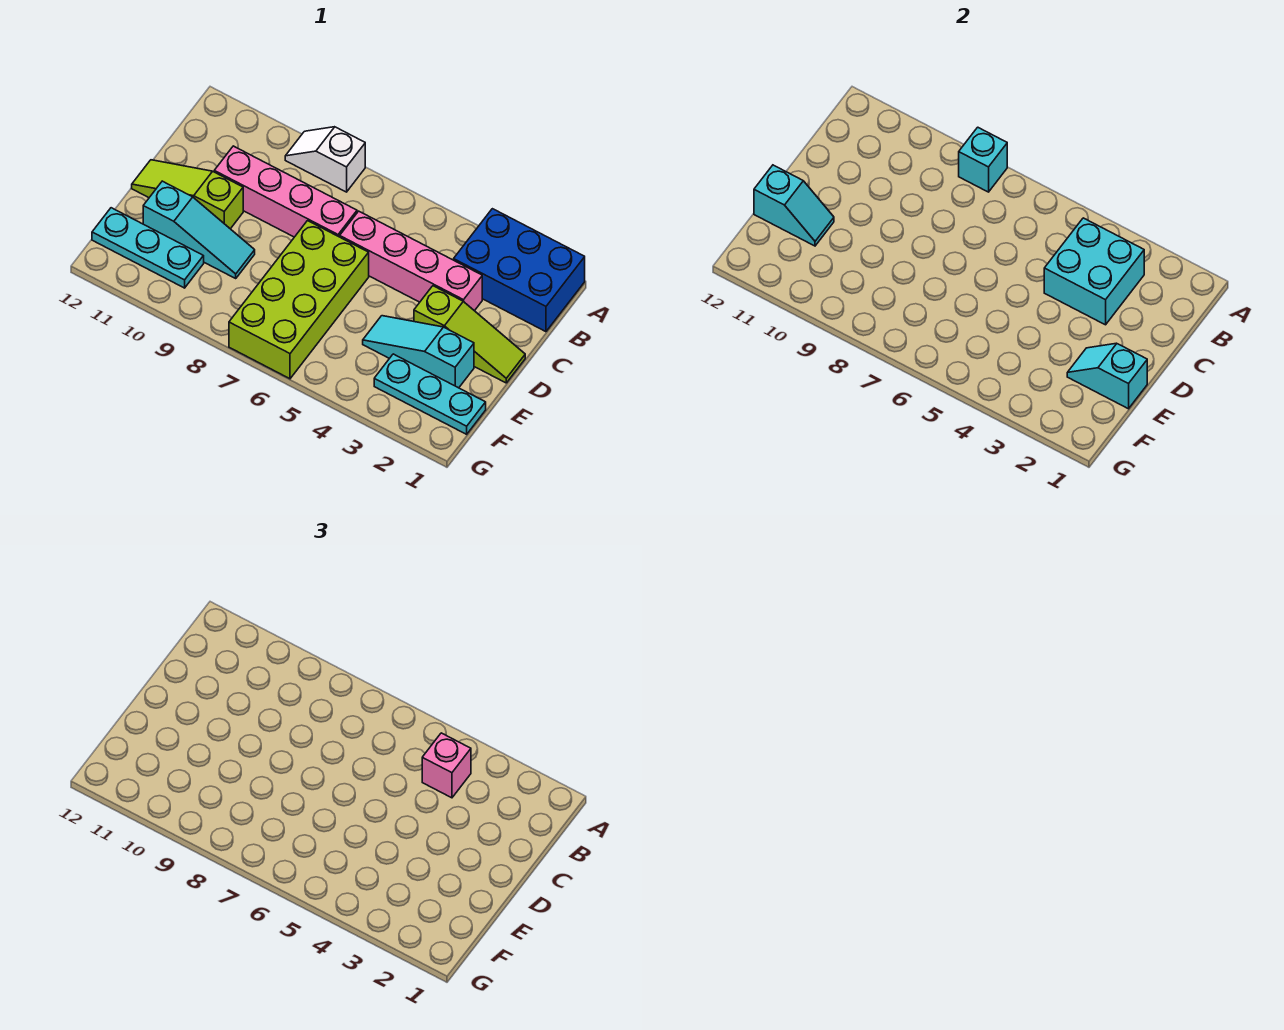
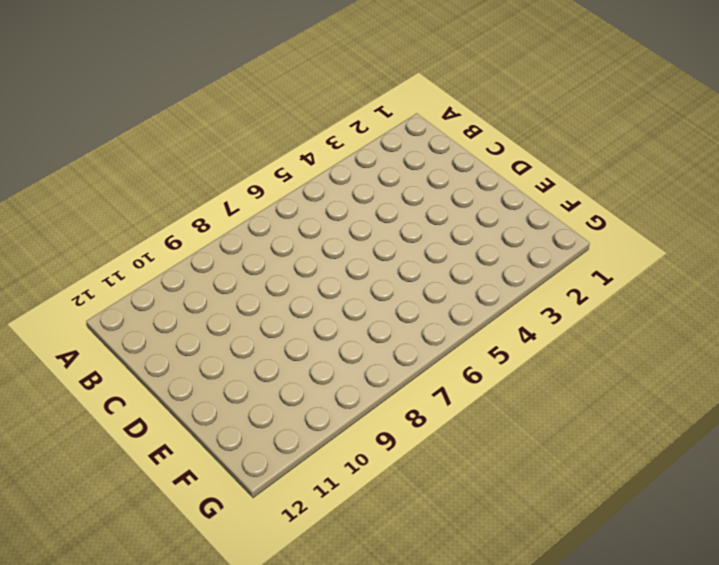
none -> blue 2x3 brick [454,209,585,332]
none -> white 1x2 slope [285,127,365,192]
none -> pink 1x4 brick [340,211,482,311]

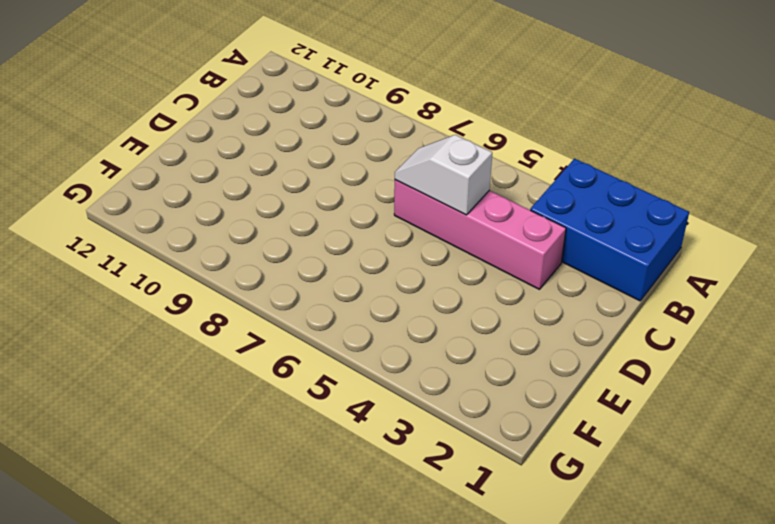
white 1x2 slope [395,135,492,215] -> white 1x2 slope moved to [285,127,365,192]
none -> pink 1x4 brick [214,146,357,237]
none -> lime 1x3 slope [414,286,525,383]
none -> lime 2x4 brick [229,221,369,379]

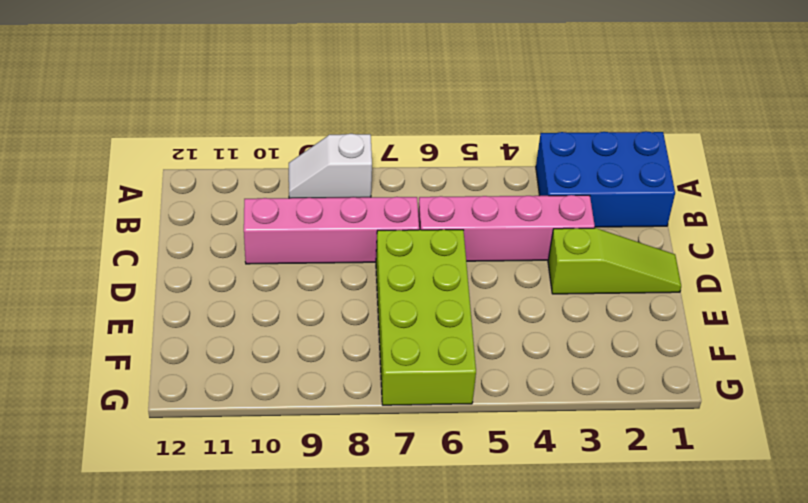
none -> lime 1x3 slope [132,160,243,229]
none -> cyan 1x3 slope [363,316,474,388]
none -> cyan 1x3 slope [143,181,255,278]

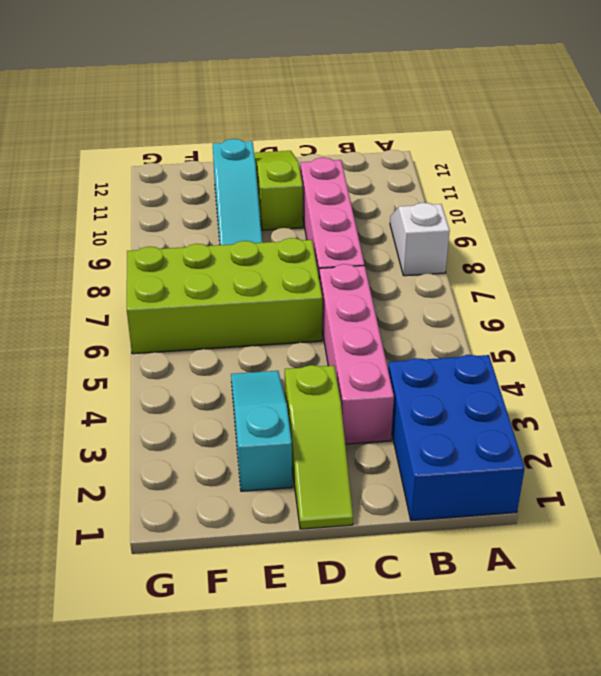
none -> cyan 1x3 plate [374,354,486,434]
none -> cyan 1x3 plate [92,208,204,288]
none -> cyan 1x1 brick [959,127,1007,192]

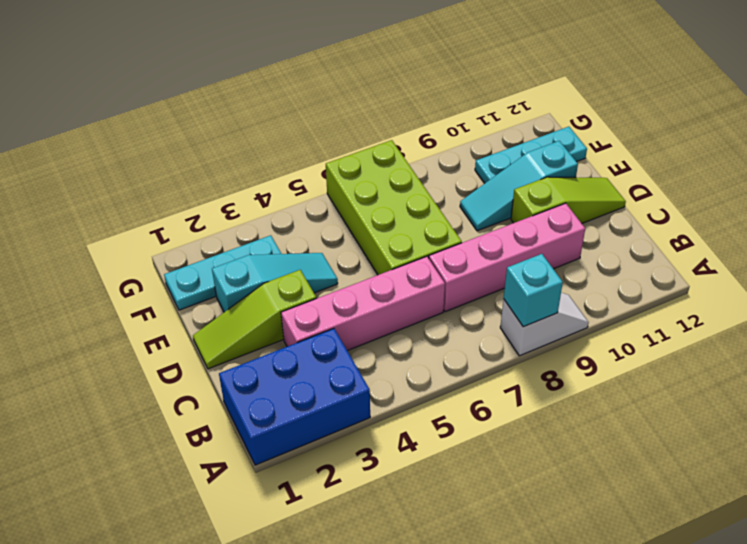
none -> cyan 2x2 brick [1044,218,1144,325]
none -> cyan 1x2 slope [1067,343,1147,409]
none -> cyan 1x2 slope [754,165,834,246]

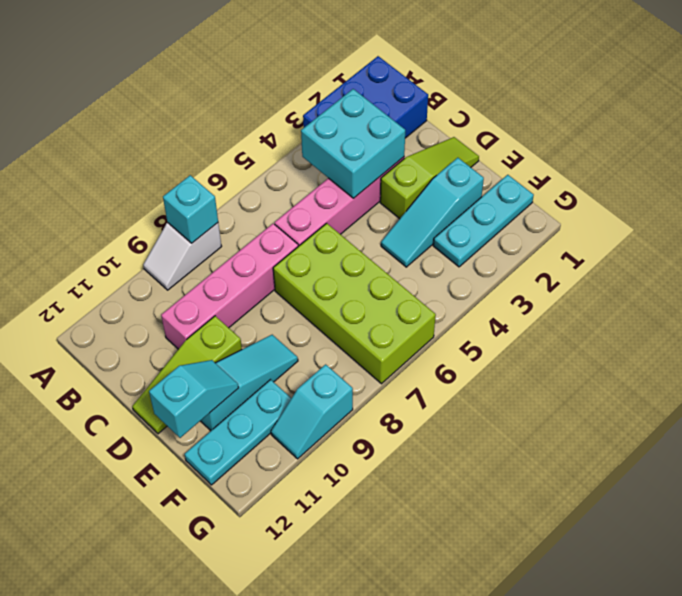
cyan 1x2 slope [271,364,353,459] -> cyan 1x2 slope moved to [1067,343,1147,409]
none -> pink 1x1 brick [422,733,471,798]

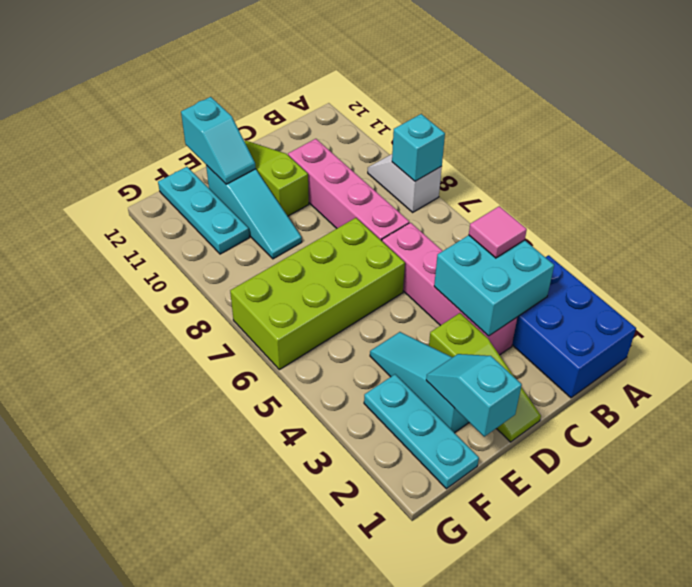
pink 1x1 tile [469,206,527,258] -> pink 1x1 brick [422,733,471,798]

